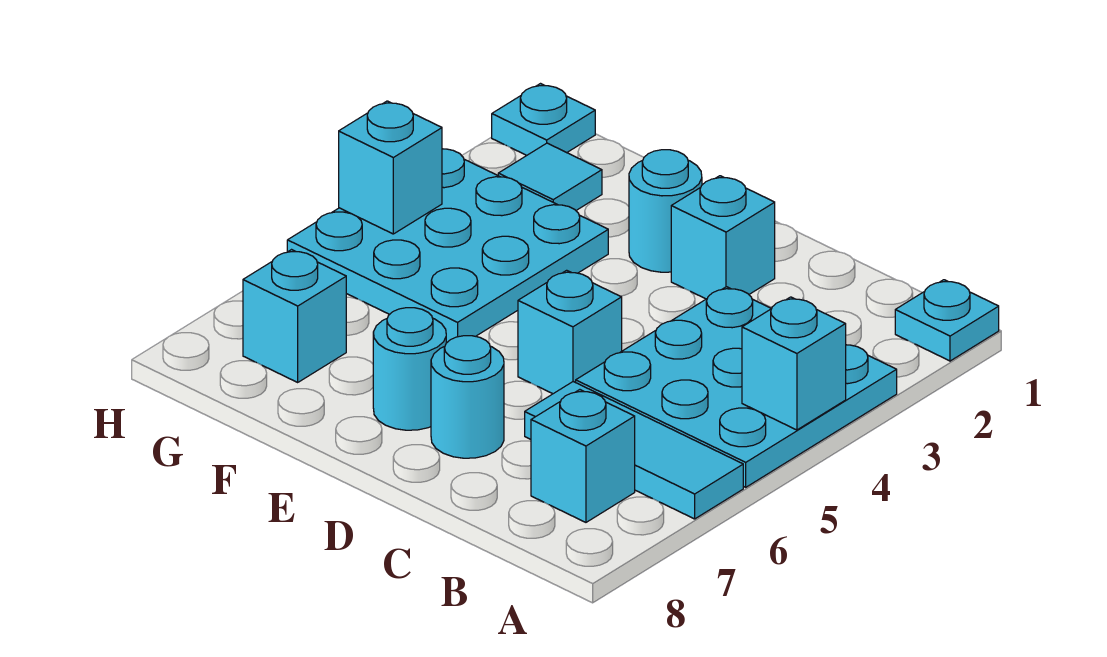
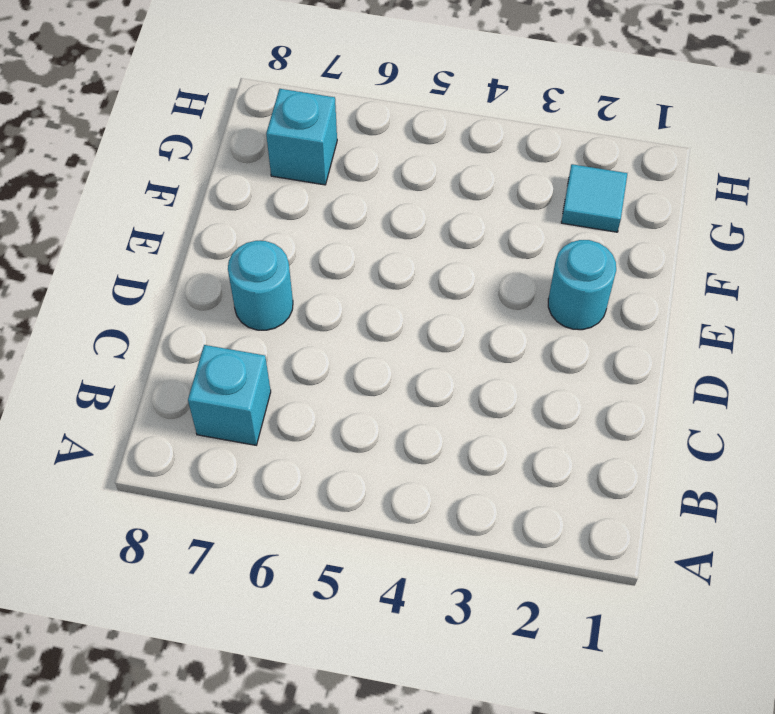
none -> cyan 1x1 plate [895,280,999,361]
none -> cyan 3x3 plate [576,287,897,487]
none -> cyan 1x3 tile [525,382,743,519]

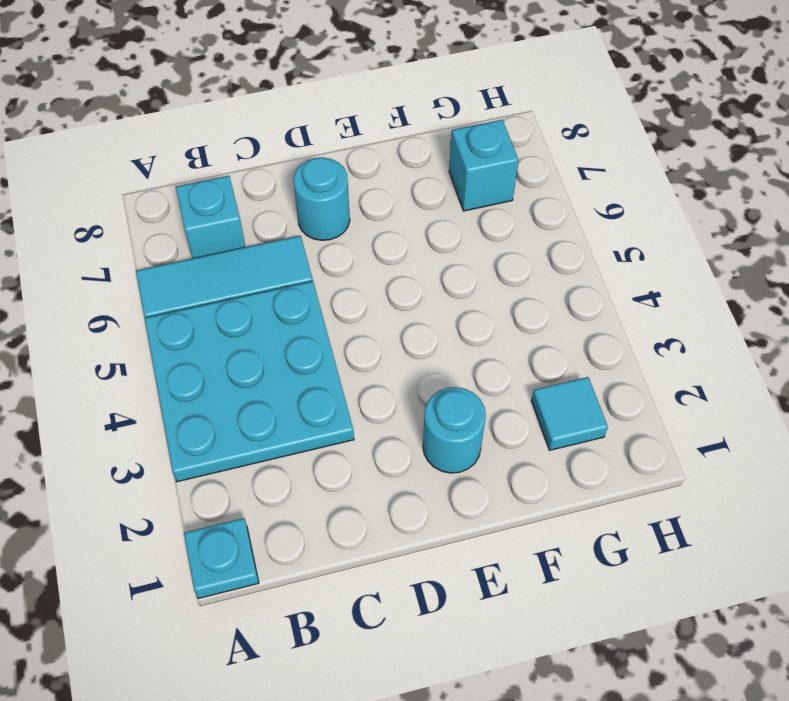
none -> cyan 1x1 brick [671,176,775,299]
none -> cyan 1x1 brick [518,270,622,394]
none -> cyan 1x1 round brick [373,308,446,430]

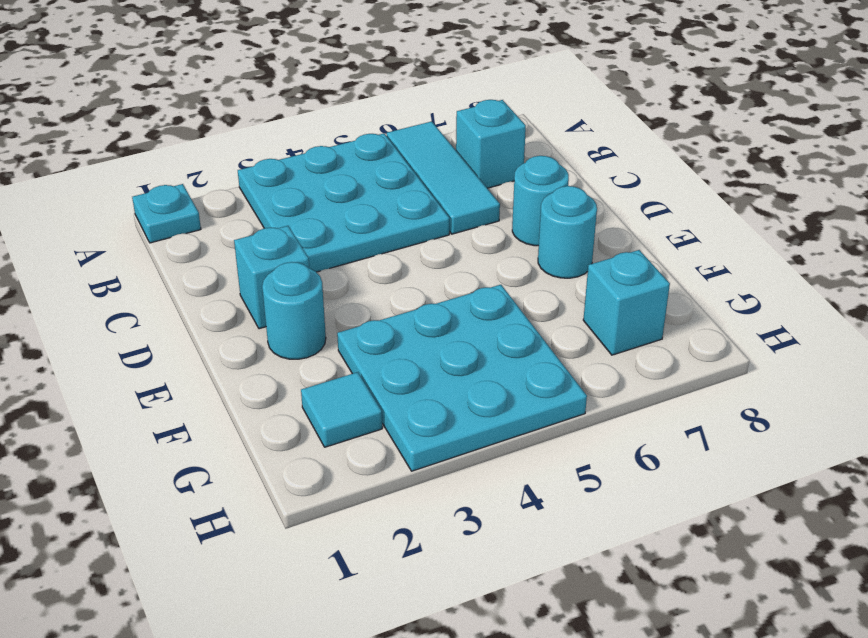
none -> cyan 1x1 brick [518,270,622,394]
none -> cyan 1x1 plate [492,84,595,156]
none -> cyan 1x1 brick [742,297,846,430]

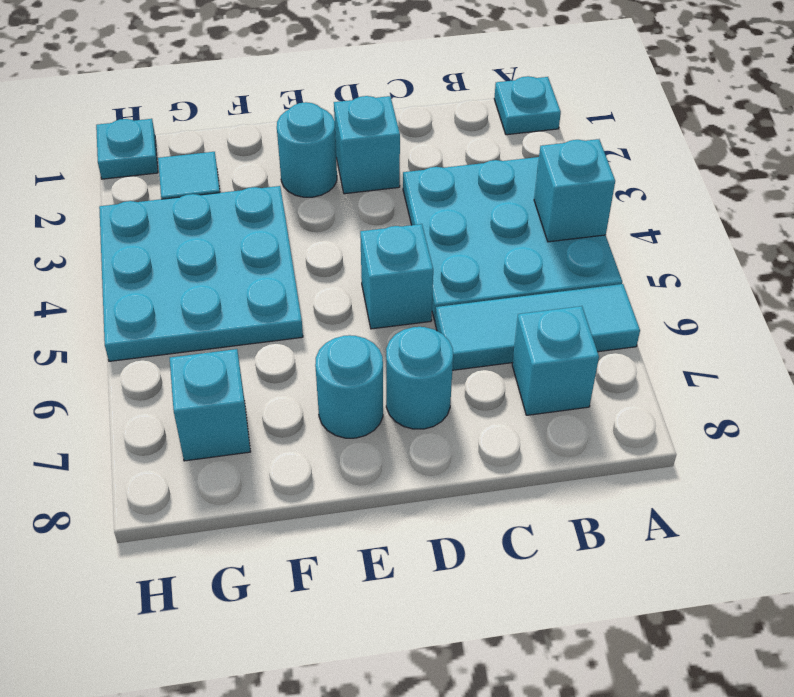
none -> cyan 1x1 brick [339,101,442,234]

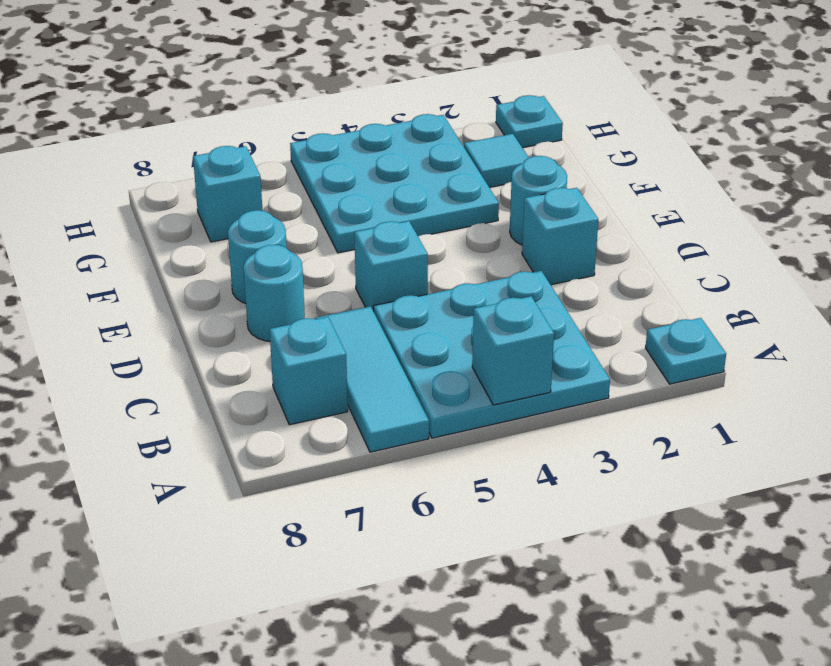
none -> cyan 1x1 brick [339,101,442,234]

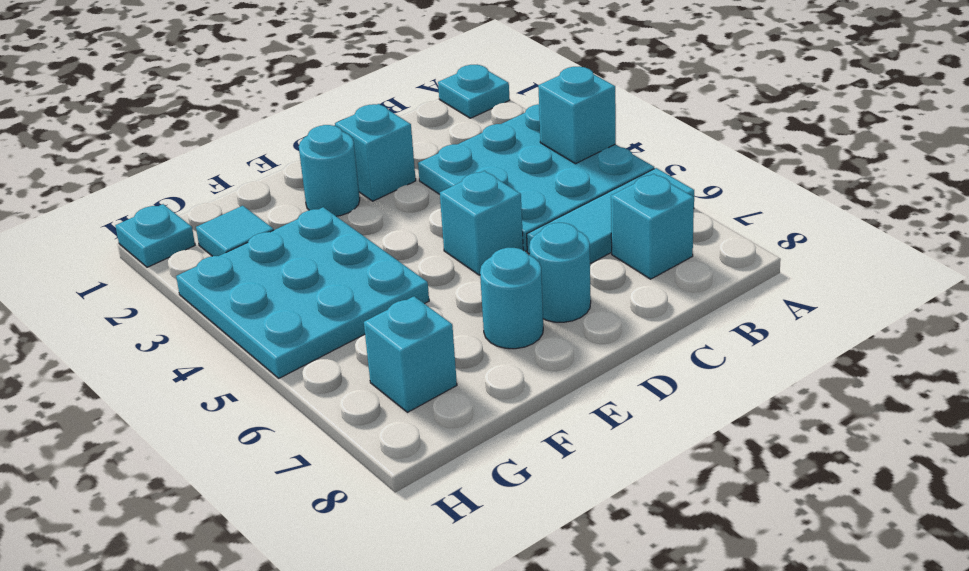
none -> cyan 1x1 brick [339,101,442,234]

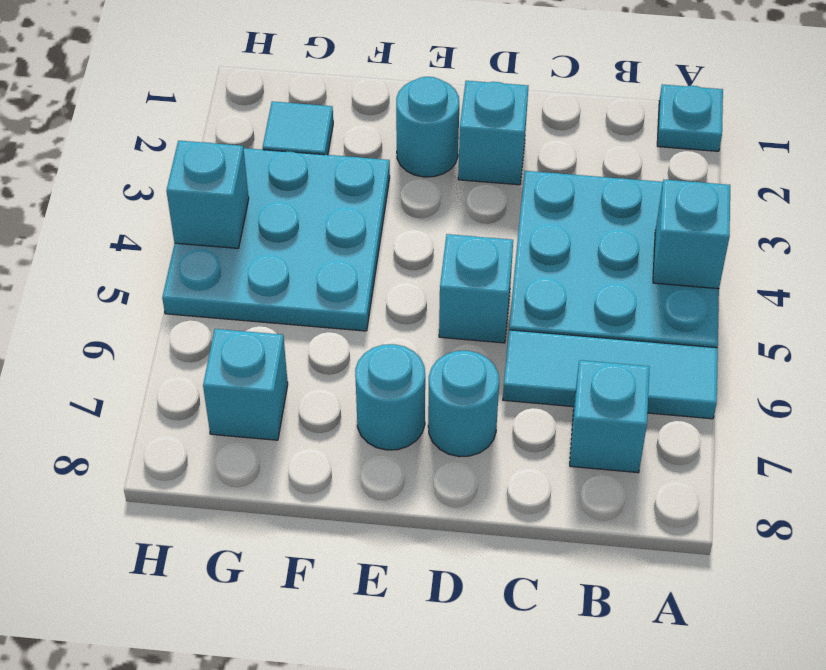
none -> cyan 1x1 plate [492,84,595,156]

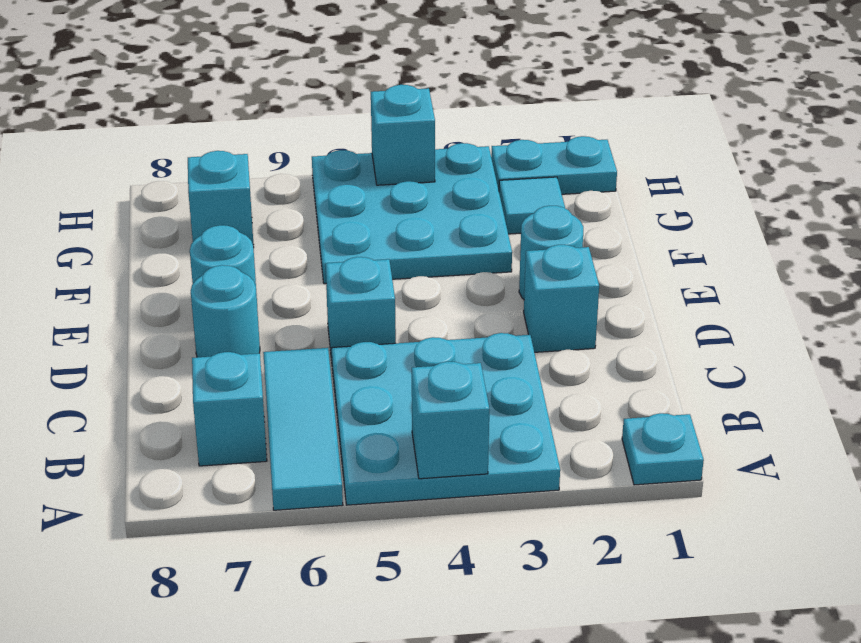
cyan 1x2 plate [491,136,617,194] -> cyan 1x1 plate [492,84,595,156]

